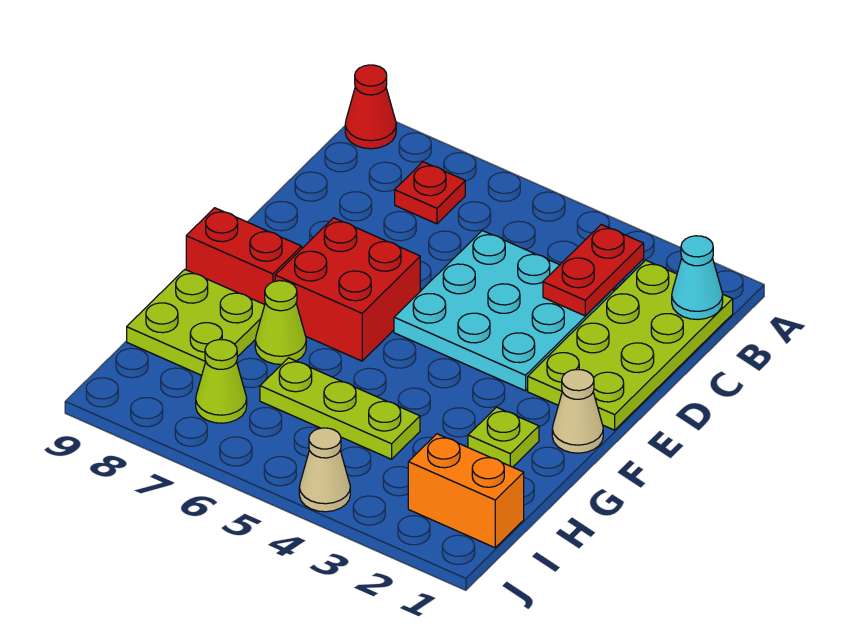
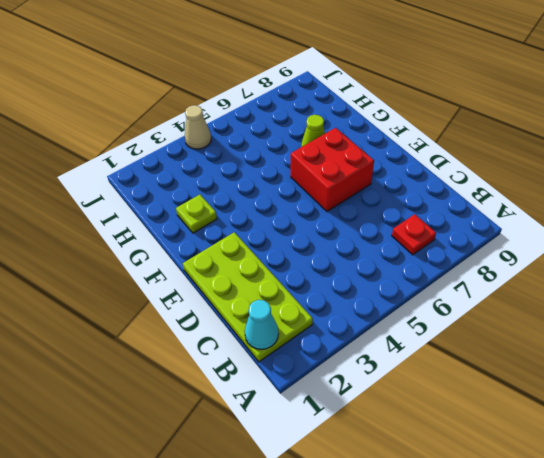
none -> red 1x1 cone [345,65,396,149]
none -> cyan 3x3 plate [394,231,614,391]
none -> tan 1x1 cone [552,369,603,453]

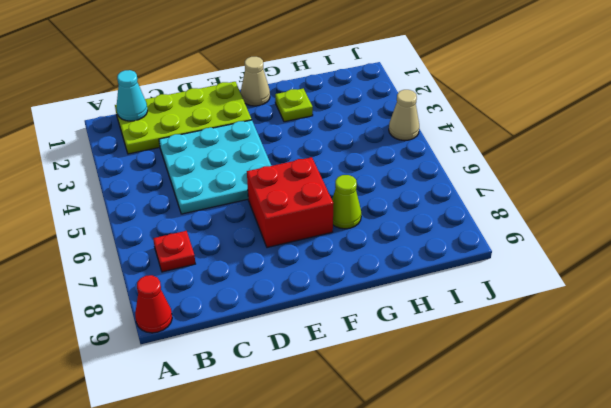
none -> red 1x2 brick [186,208,302,305]
none -> lime 2x2 plate [127,270,265,375]
none -> lime 1x3 plate [260,358,420,459]

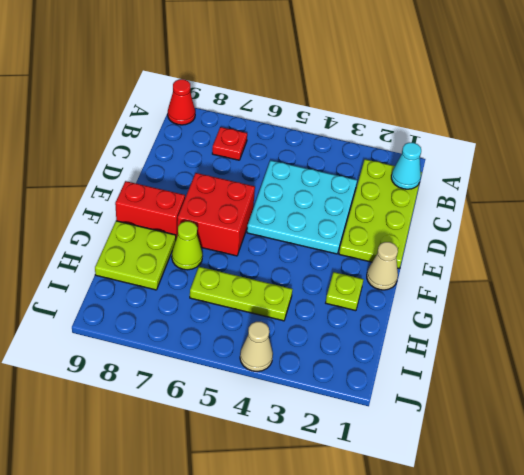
none -> orange 1x2 brick [408,434,524,548]
none -> lime 1x1 cone [196,340,247,423]
none -> red 1x2 plate [543,225,644,316]

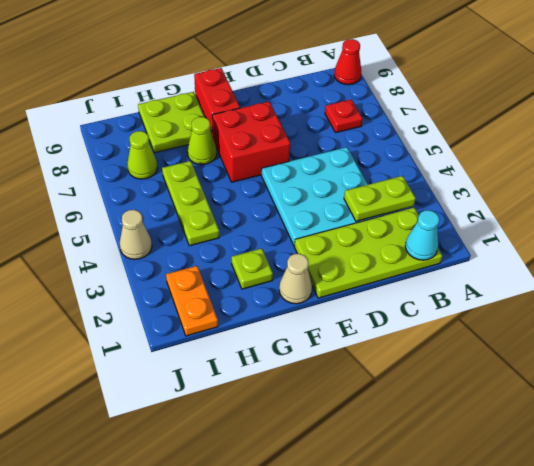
lime 1x2 plate [344,176,416,221] -> red 1x2 plate [543,225,644,316]
orange 1x2 plate [166,266,218,336] -> orange 1x2 brick [408,434,524,548]

